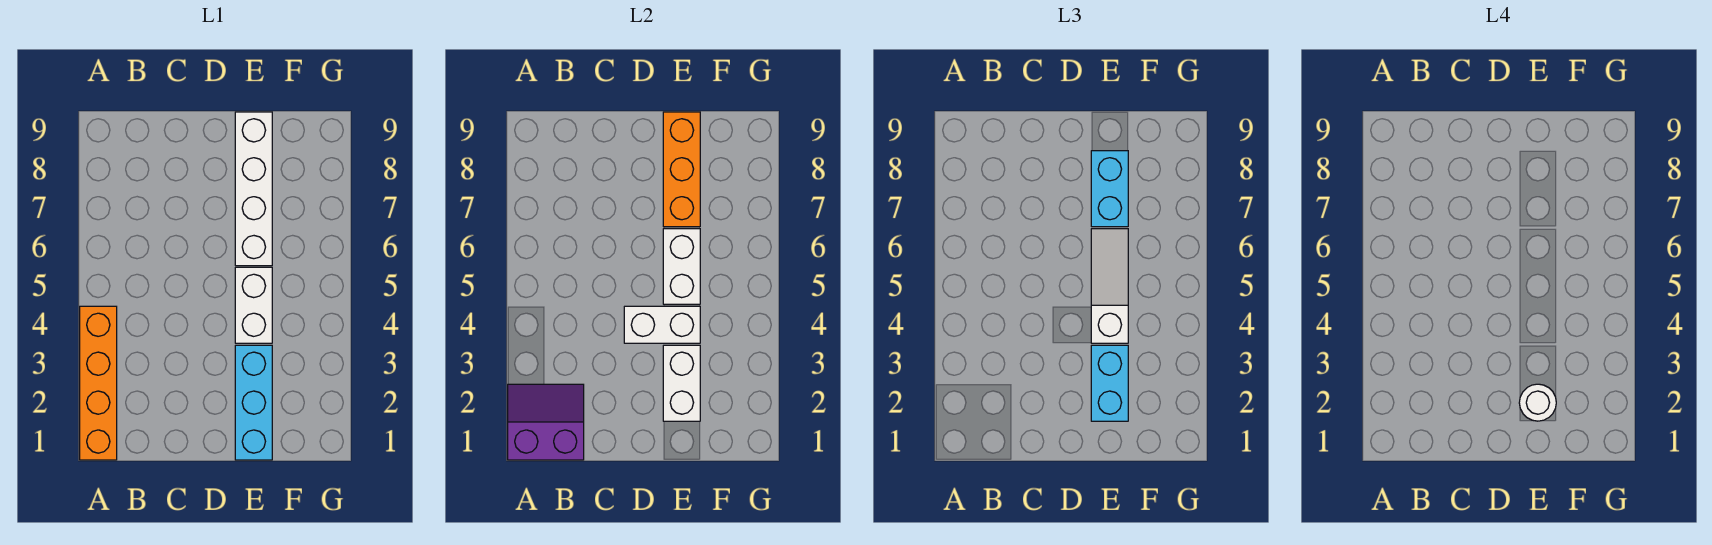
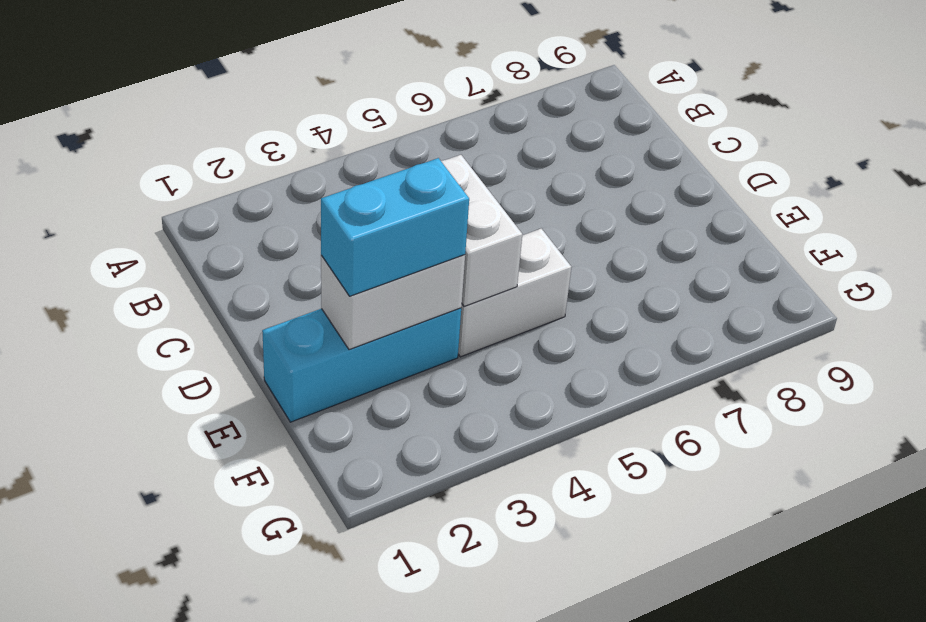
none -> orange 1x4 brick [80,306,117,460]
none -> white 1x4 brick [235,112,272,266]
none -> purple 2x2 slope [508,384,584,460]

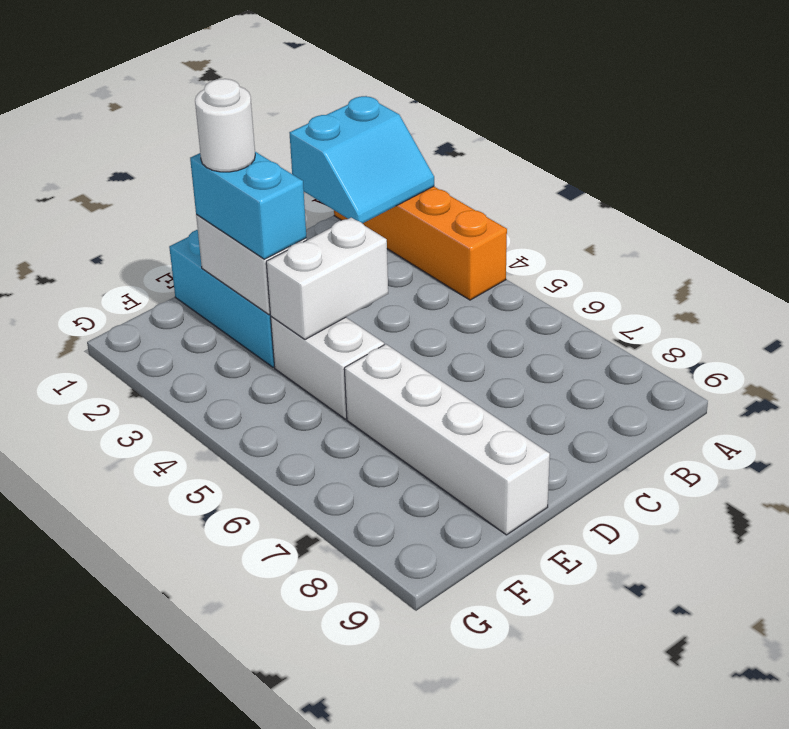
cyan 2x2 slope [290,96,434,224] -> purple 2x2 slope [508,384,584,460]
none -> white 1x2 brick [663,229,700,304]
none -> orange 1x3 brick [663,112,700,227]
none -> white 1x3 slope [1091,229,1128,343]

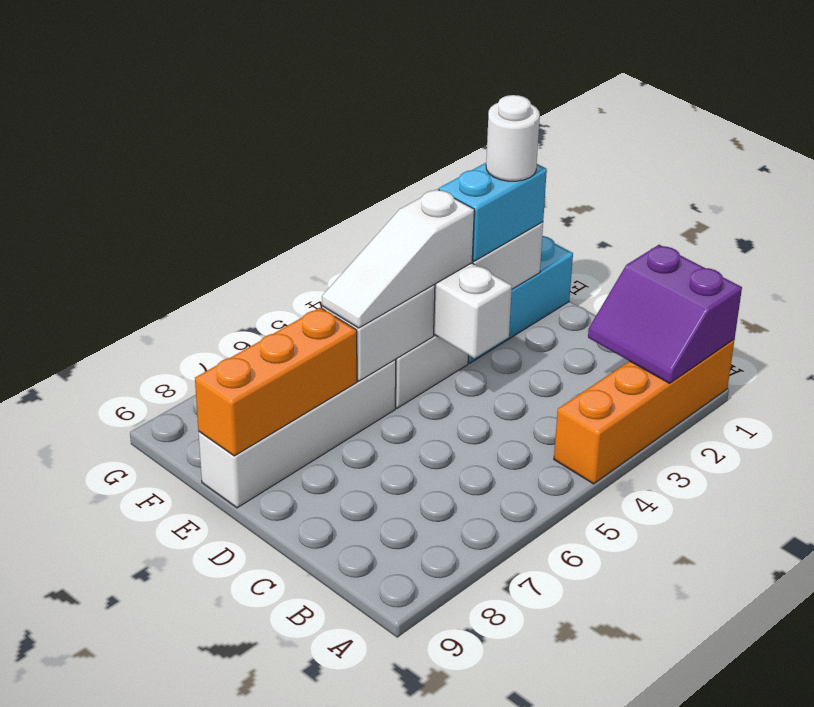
none -> cyan 1x2 brick [1091,151,1128,227]

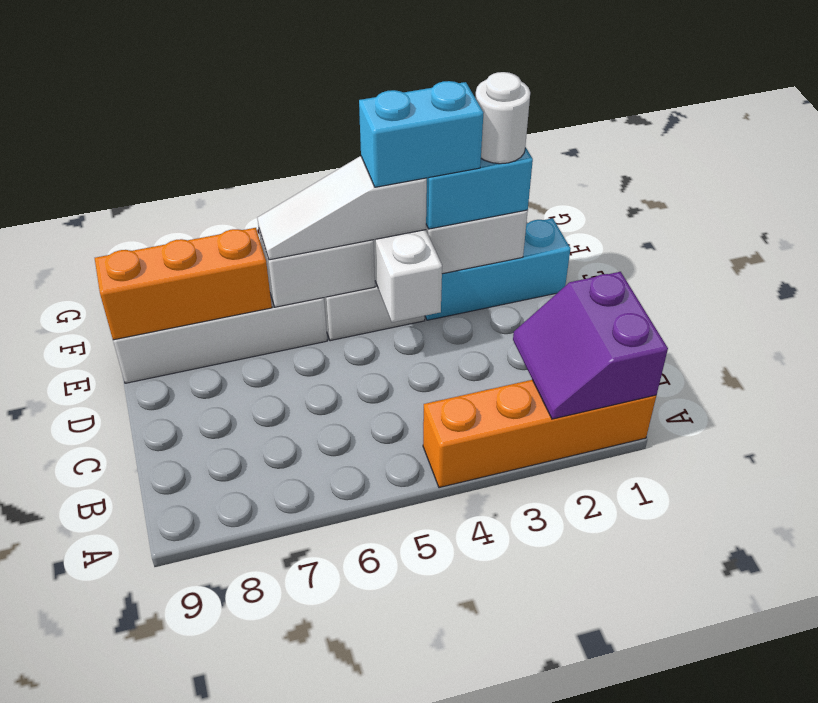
cyan 1x2 brick [359,81,483,187] -> cyan 1x2 brick moved to [1091,151,1128,227]

